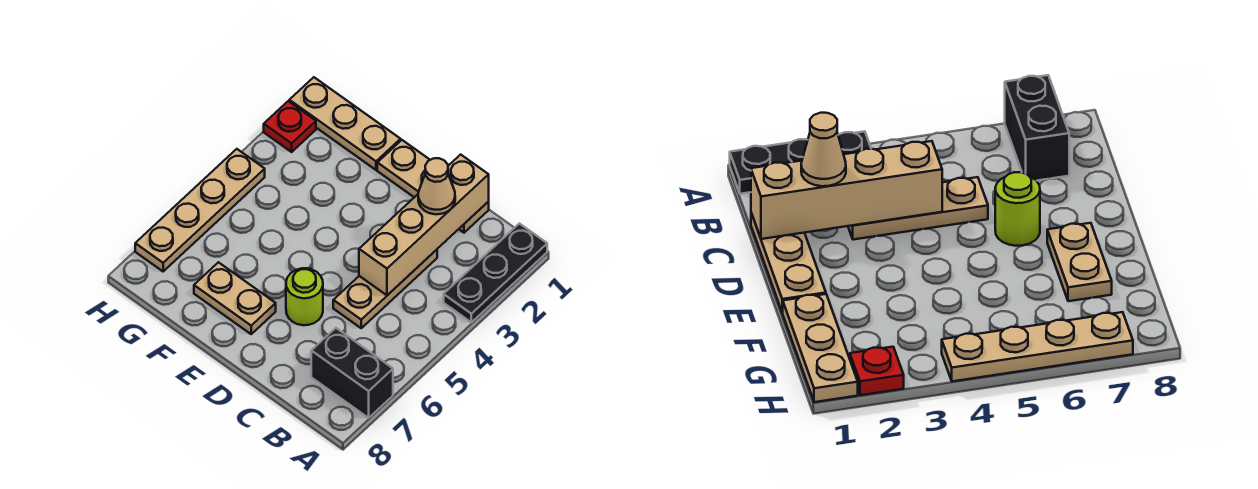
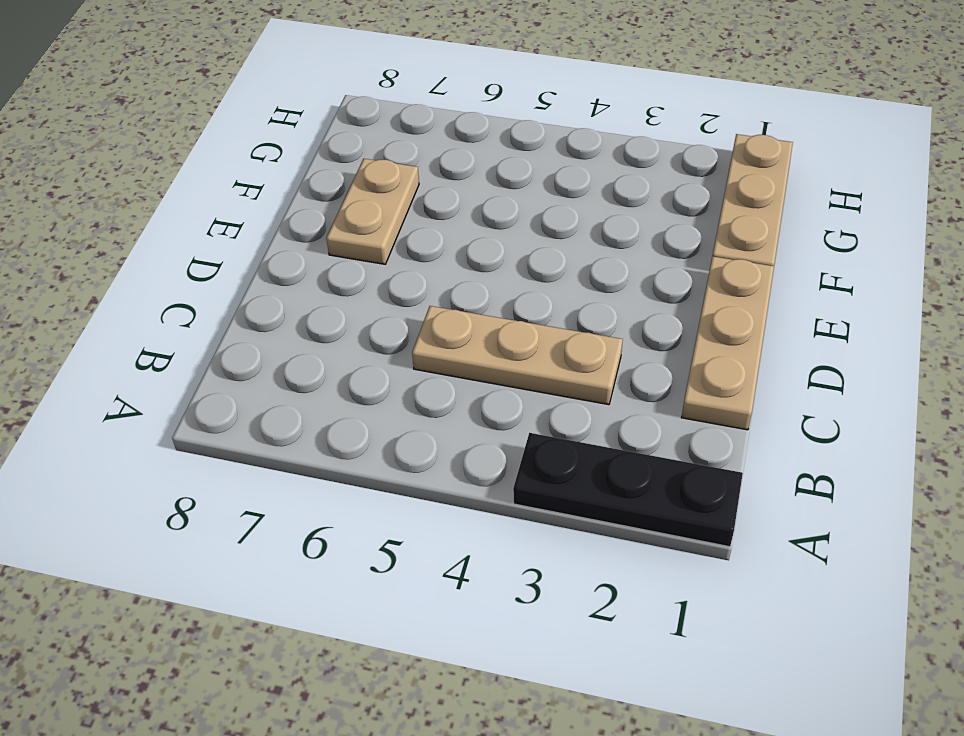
none -> black 1x2 brick [311,328,393,418]
none -> lime 1x1 round brick [286,268,323,325]

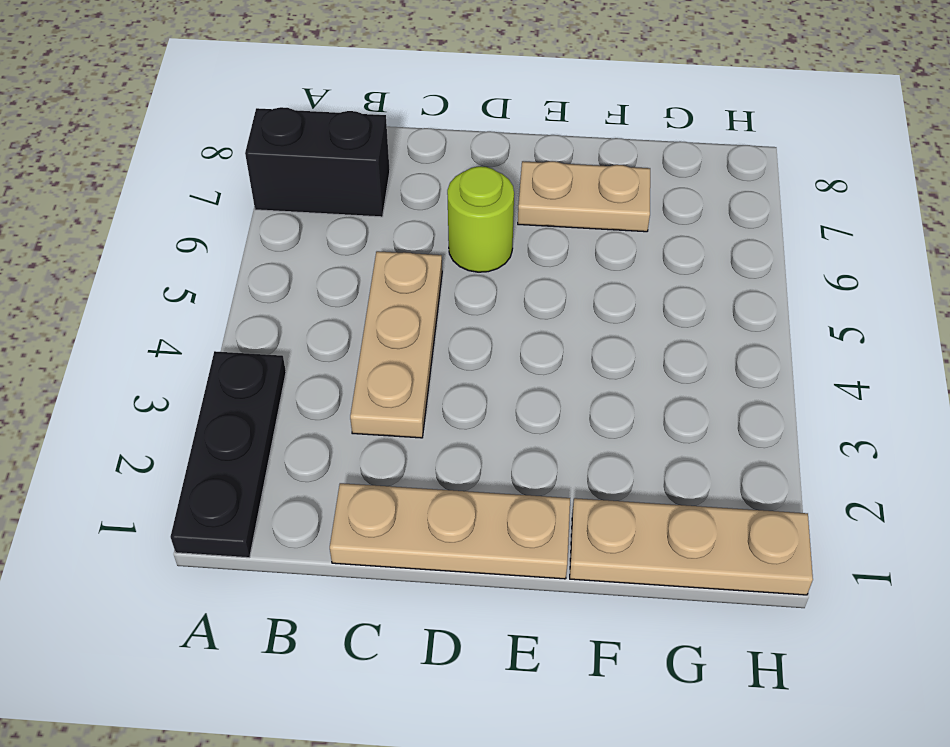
none -> red 1x1 plate [264,101,316,152]
none -> tan 1x4 plate [135,149,265,271]

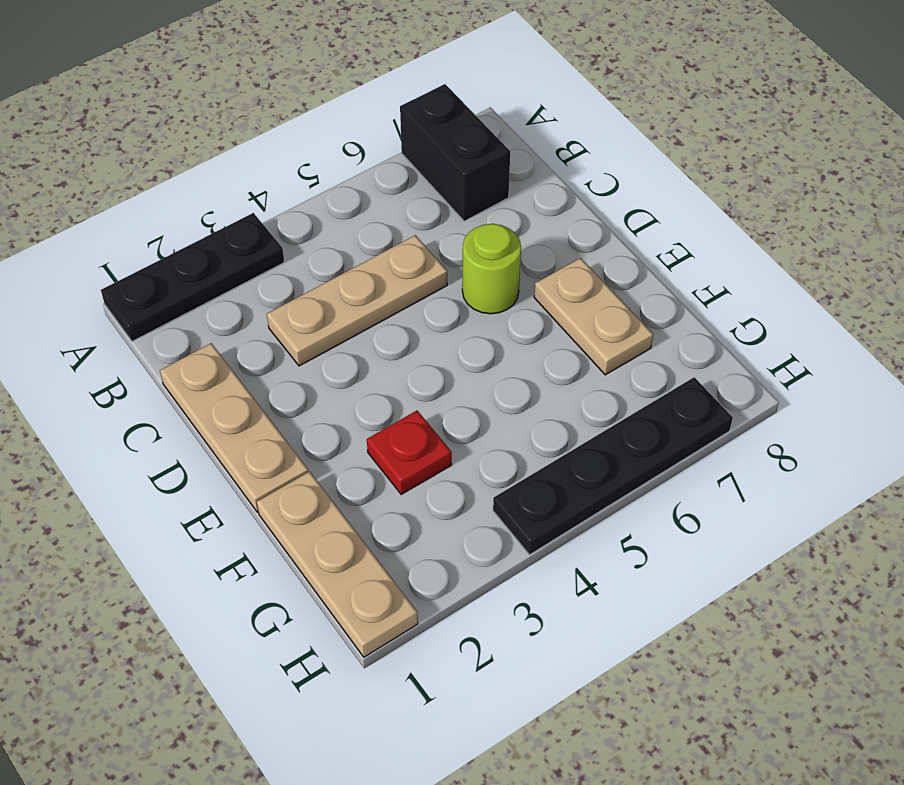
red 1x1 plate [367,411,452,494] -> red 1x1 plate moved to [264,101,316,152]
black 1x4 plate [493,377,733,555] -> tan 1x4 plate [135,149,265,271]
none -> tan 1x4 brick [359,155,489,295]
none -> tan 1x1 cone [418,158,455,214]

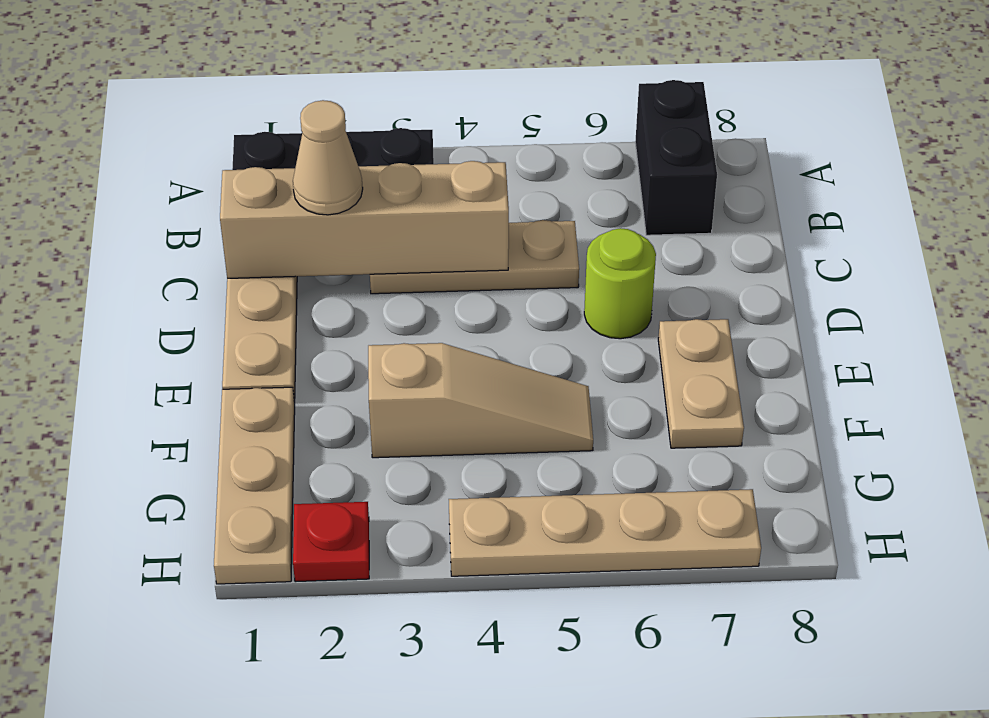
tan 1x3 slope [368,343,593,458] -> none

